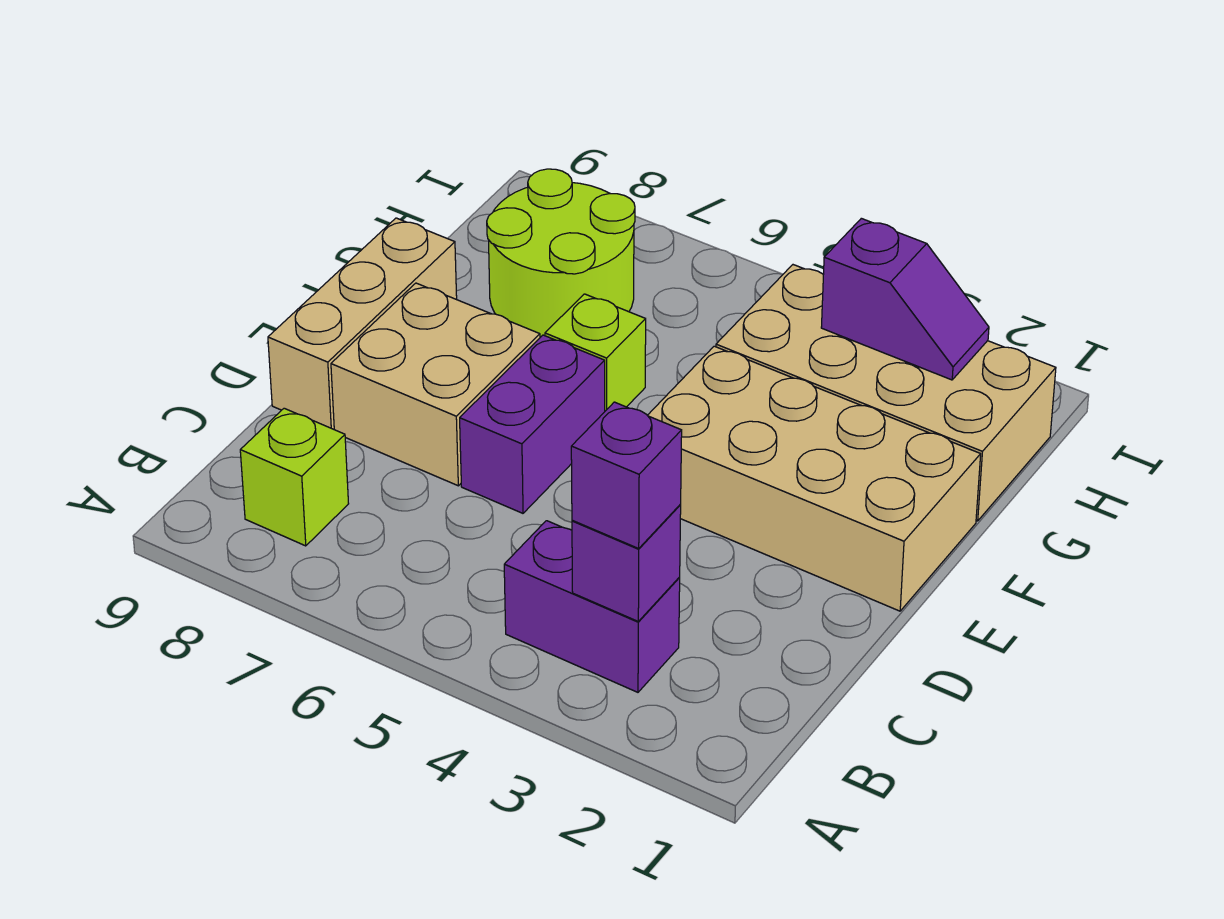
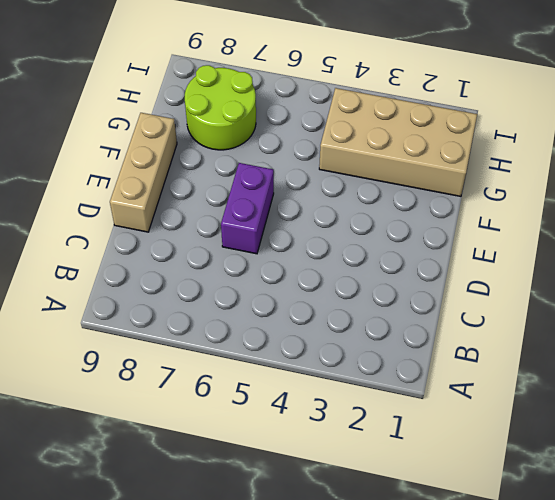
none -> purple 1x2 brick [504,521,680,692]
none -> lime 1x1 brick [240,408,349,546]
none -> tan 2x2 brick [331,283,540,486]

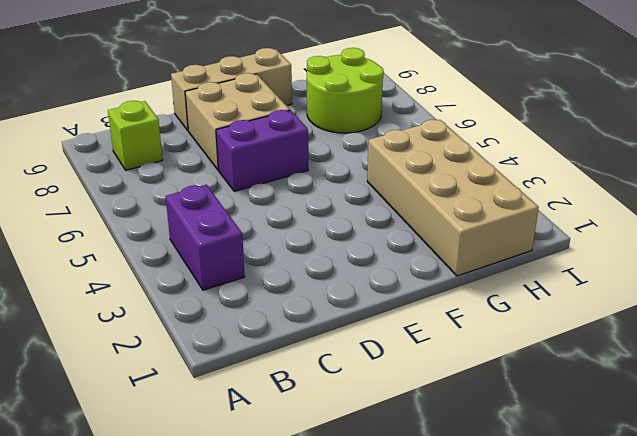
none -> tan 2x4 brick [647,346,981,611]
none -> lime 1x1 brick [545,294,646,411]
none -> purple 1x1 brick [572,505,681,621]

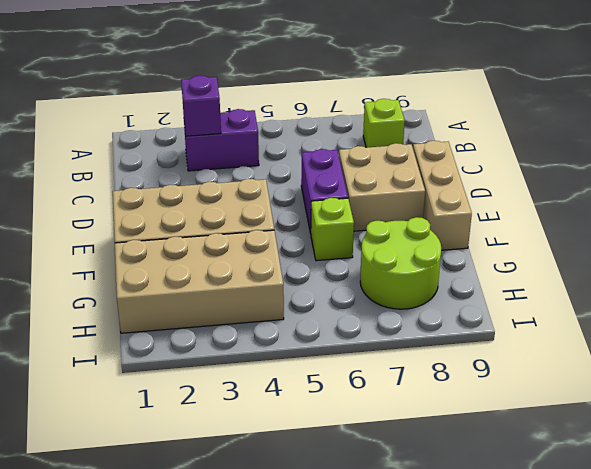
none -> purple 1x2 slope [821,218,989,380]
none -> purple 1x1 brick [571,402,682,548]

